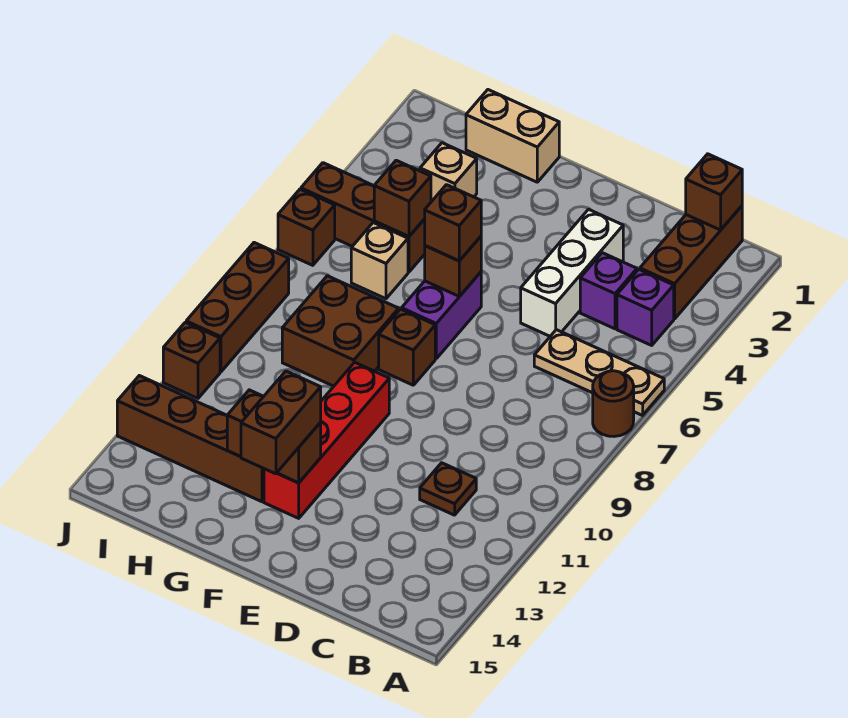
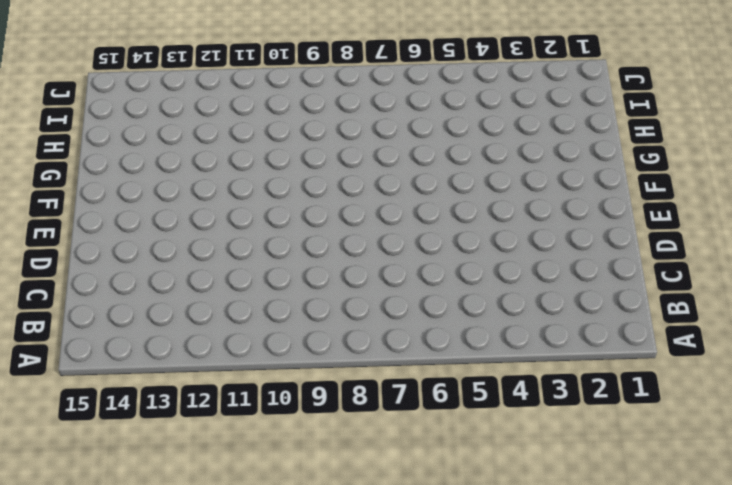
none -> tan 1x3 plate [534,330,664,415]
none -> brown 1x1 round brick [593,371,634,437]
none -> brown 1x3 brick [640,206,742,319]

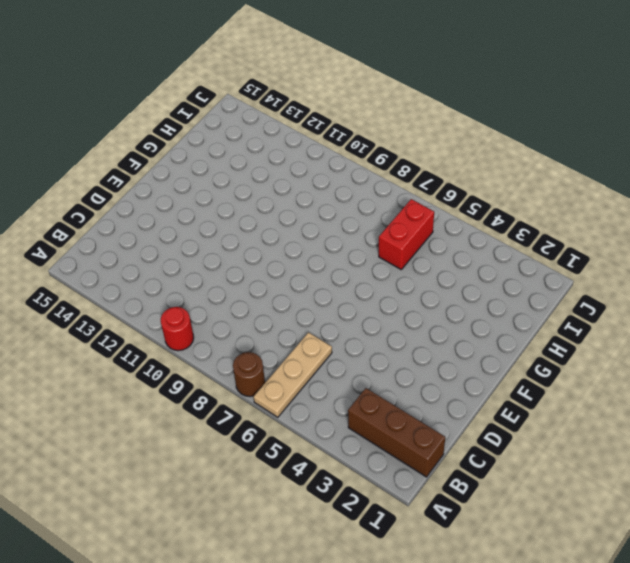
red 1x1 round brick [161,307,194,351] -> none
red 1x2 brick [379,199,434,269] -> tan 1x1 brick [351,223,408,299]
none -> purple 1x1 brick [617,270,674,345]
none -> purple 1x1 brick [580,253,637,329]
none -> brown 1x1 plate [420,463,476,515]

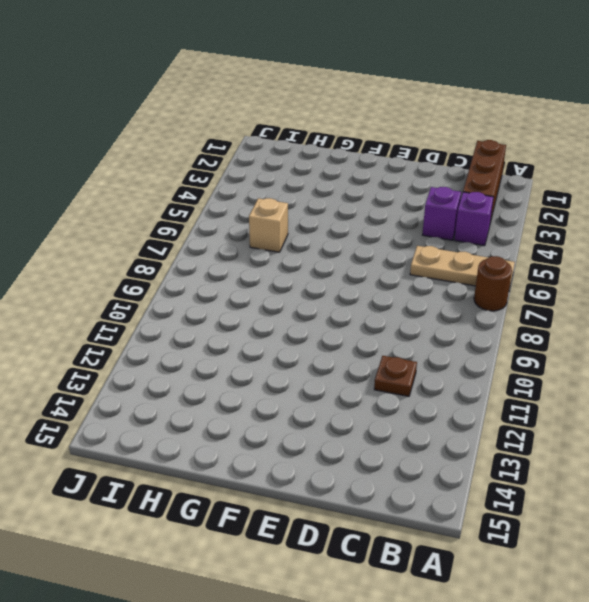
none -> white 1x3 brick [521,209,623,336]
none -> purple 1x2 brick [402,272,481,358]
none -> brown 1x1 brick [379,309,435,385]

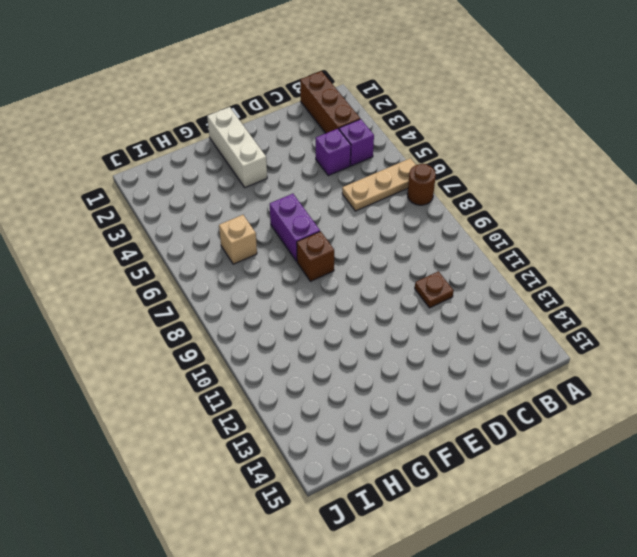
white 1x3 brick [207,107,267,188] -> white 1x3 brick moved to [521,209,623,336]
none -> red 1x4 brick [264,362,389,518]
none -> tan 1x2 brick [466,90,559,182]
none -> brown 2x2 brick [282,276,399,386]

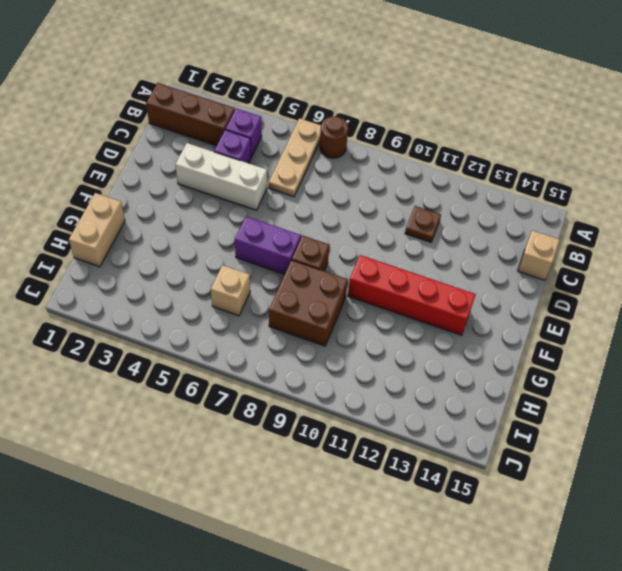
tan 1x1 brick [518,231,559,280] -> tan 1x1 brick moved to [420,143,477,202]
none -> brown 1x4 brick [117,376,264,502]
none -> brown 1x3 brick [301,163,425,272]
none -> brown 1x1 brick [278,189,335,265]

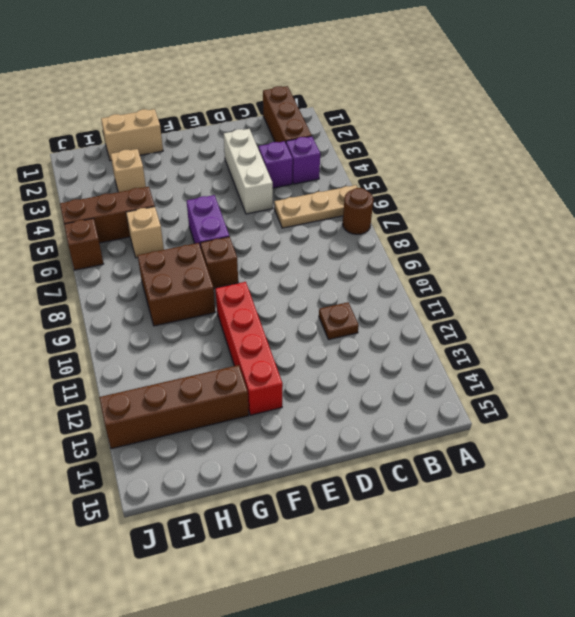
none -> brown 1x3 brick [186,243,289,372]
none -> brown 1x1 brick [163,322,220,398]
none -> brown 1x1 brick [686,154,742,230]

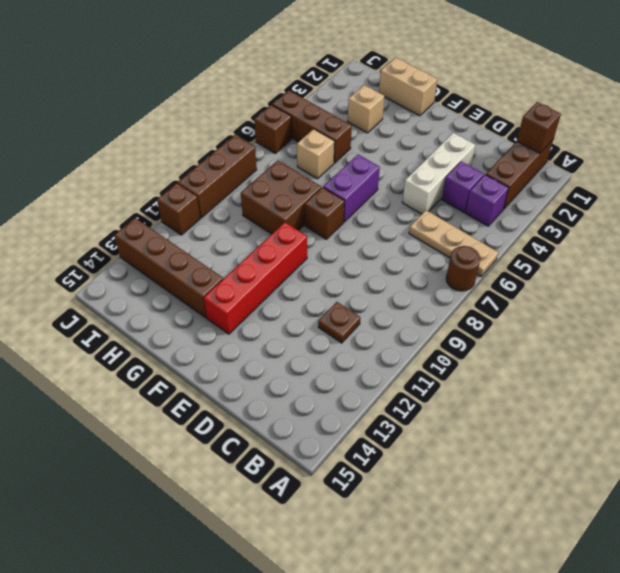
none -> brown 1x1 brick [425,237,481,296]
none -> brown 1x2 brick [227,390,321,483]
none -> brown 1x1 brick [374,160,431,237]

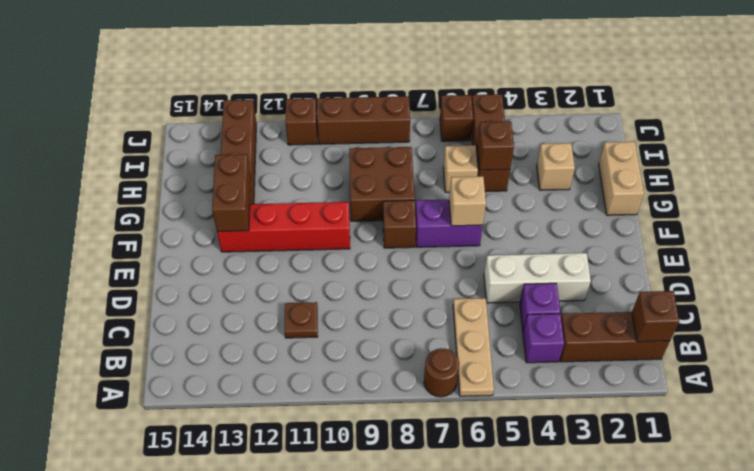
tan 1x1 brick [449,176,486,226] -> brown 1x1 brick [425,237,481,296]
none -> brown 1x1 brick [425,185,481,261]
none -> brown 1x2 brick [241,371,321,474]

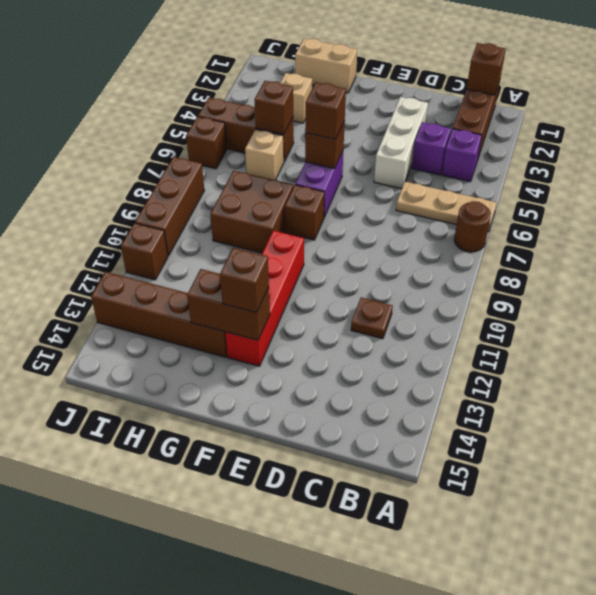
brown 1x1 brick [220,248,269,313] -> brown 1x2 brick [241,371,321,474]

